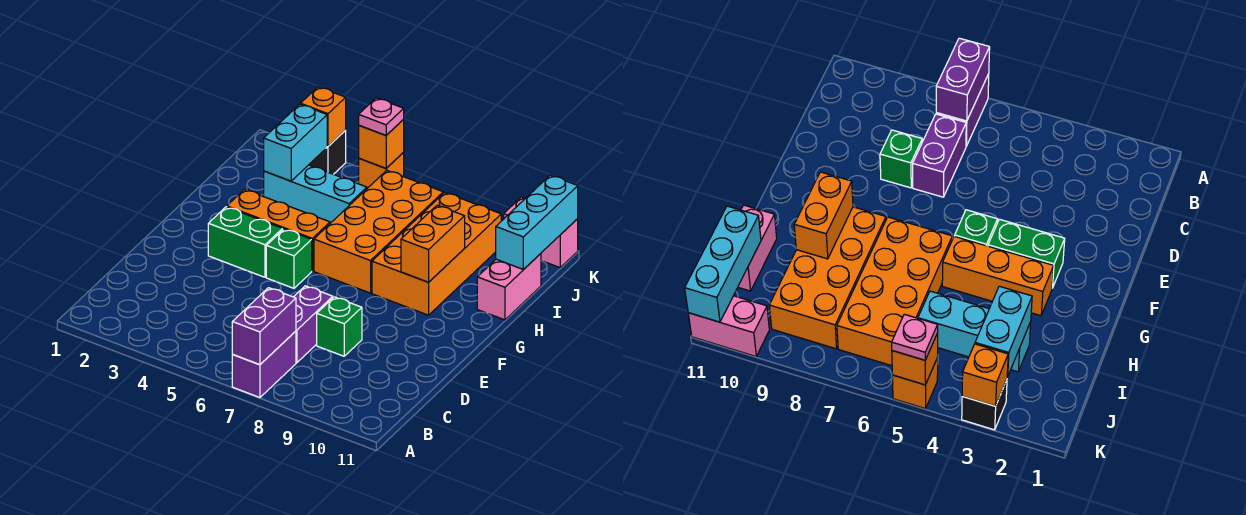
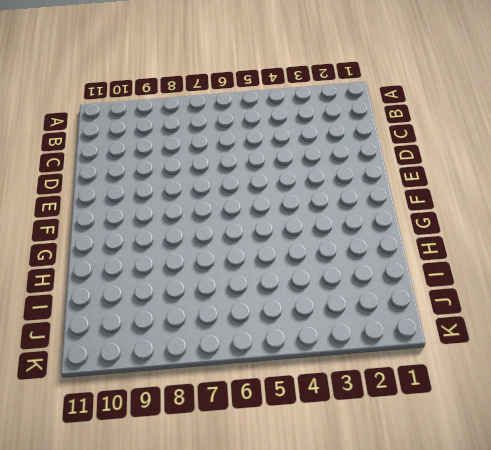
none -> purple 1x2 brick [232,331,296,398]
none -> purple 1x2 brick [294,286,333,363]
none -> green 1x1 brick [317,297,362,356]

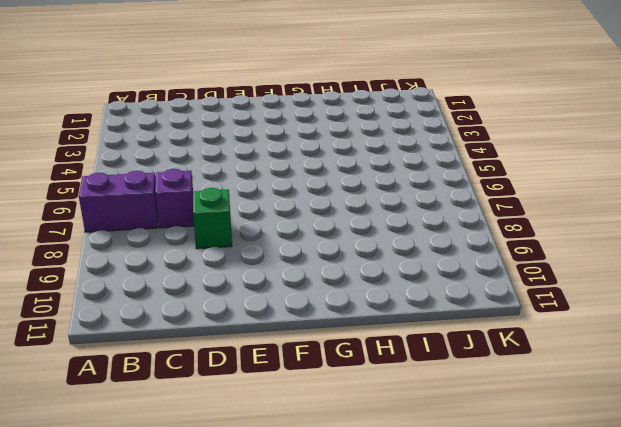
purple 1x1 brick [155,169,194,228] -> purple 1x2 brick [294,286,333,363]
none -> green 1x2 brick [208,207,283,277]
none -> green 1x1 brick [266,229,312,288]
none -> orange 1x3 brick [227,189,330,271]

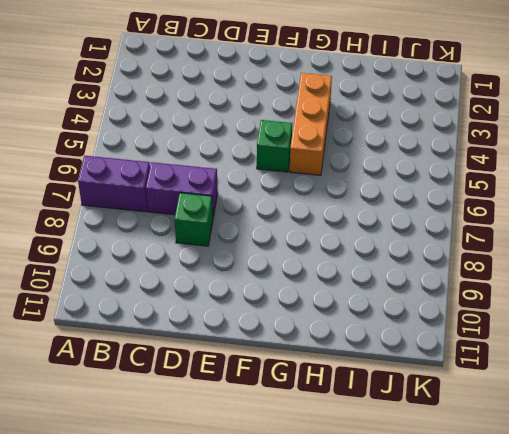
none -> green 1x2 brick [208,207,283,277]
none -> orange 2x4 brick [314,170,443,293]
none -> orange 2x4 brick [372,193,501,315]

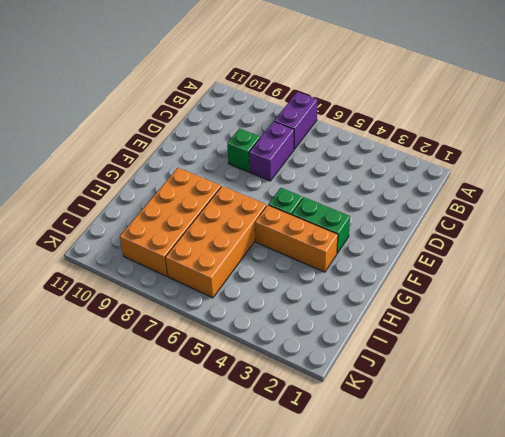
none -> pink 1x2 brick [477,254,541,320]
none -> cyan 1x3 brick [264,165,367,223]
none -> black 1x1 brick [309,130,346,174]

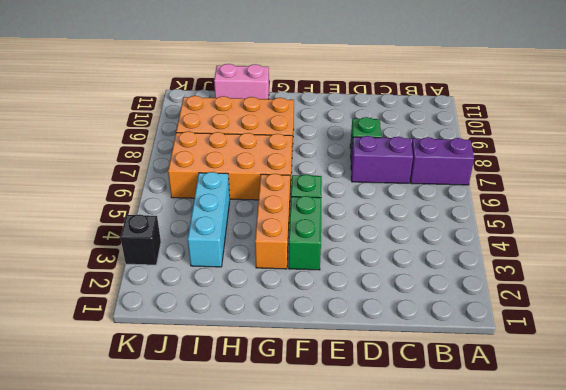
none -> orange 1x1 brick [359,153,404,188]
none -> pink 1x2 brick [504,197,578,268]
none -> purple 1x2 brick [232,288,296,365]

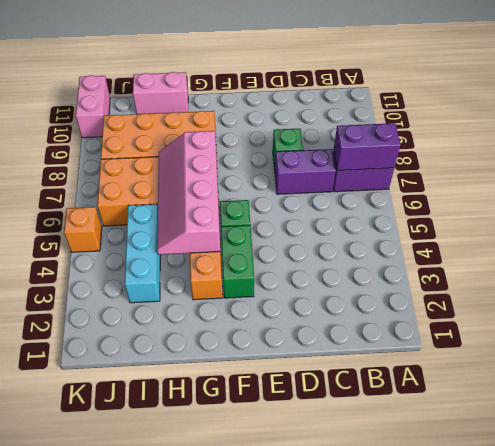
pink 2x4 slope [157,131,220,255] -> none
none -> black 1x1 brick [309,130,346,174]
none -> orange 1x2 brick [401,205,465,282]
none -> cyan 1x2 brick [264,104,328,181]

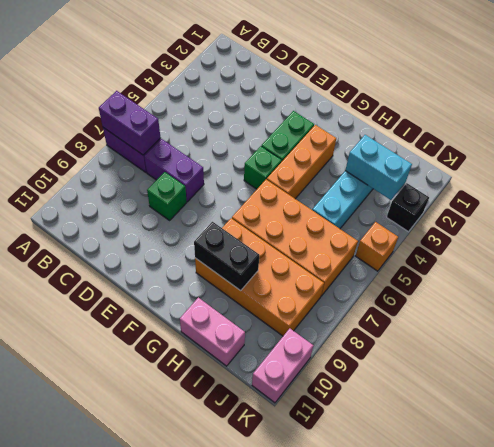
black 1x2 brick [194,222,259,291] -> orange 1x2 brick [401,205,465,282]
none -> cyan 1x3 brick [496,175,578,270]
none -> orange 1x1 brick [301,87,346,146]
none -> orange 1x1 brick [359,120,404,168]

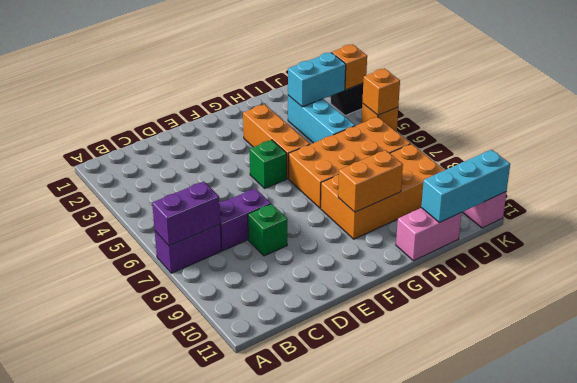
none -> green 1x2 brick [208,207,283,277]
none -> pink 1x1 plate [359,98,404,135]

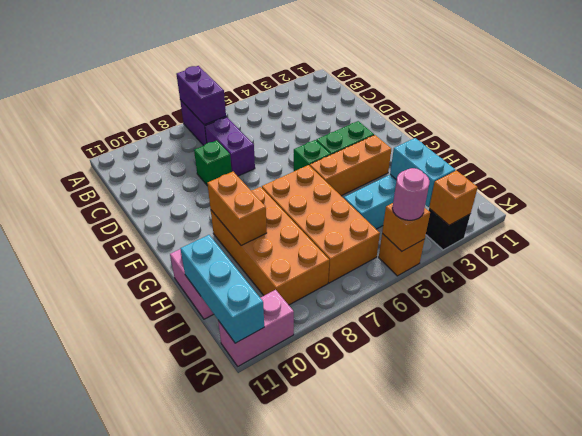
pink 1x1 round brick [392,168,429,220] -> pink 1x1 plate [359,98,404,135]

